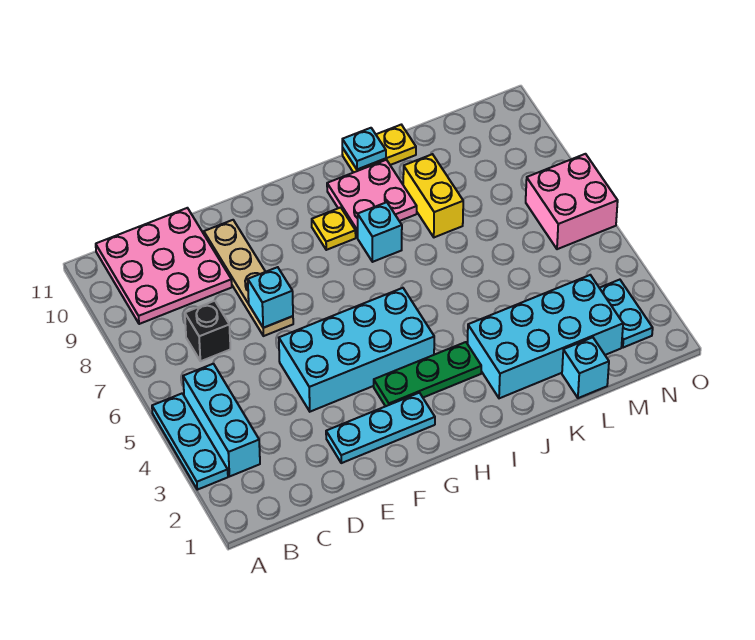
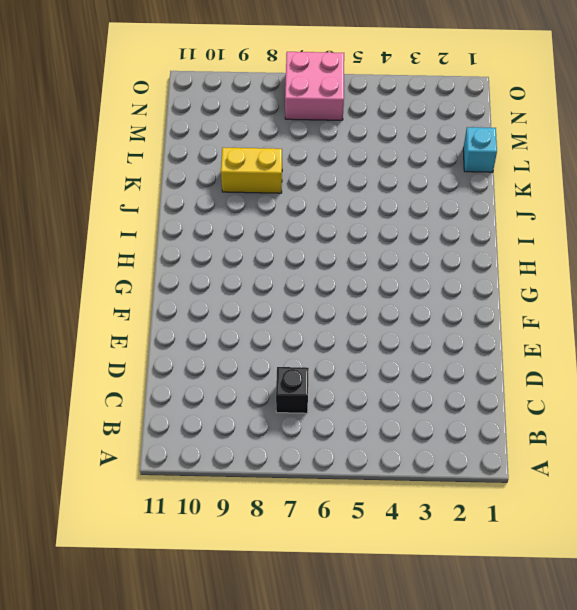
none -> cyan 1x3 plate [152,394,228,490]
none -> cyan 1x3 brick [183,364,260,476]
none -> pink 3x3 plate [96,208,232,324]

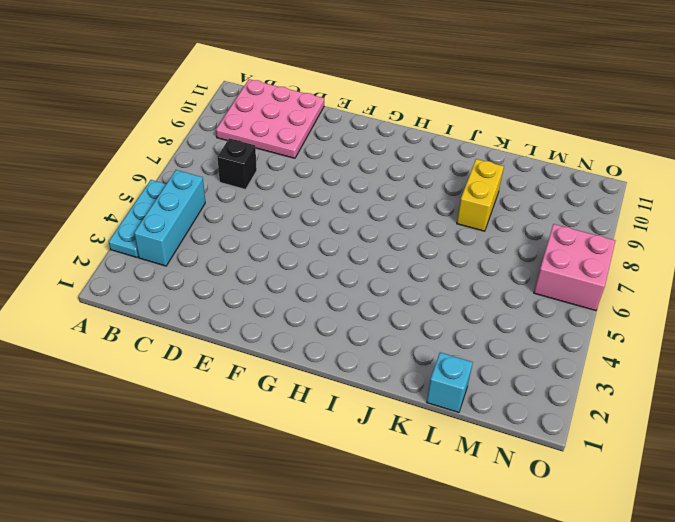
none -> cyan 1x3 plate [326,393,435,463]
none -> cyan 2x4 brick [279,288,434,412]
none -> tan 1x4 plate [204,220,293,336]

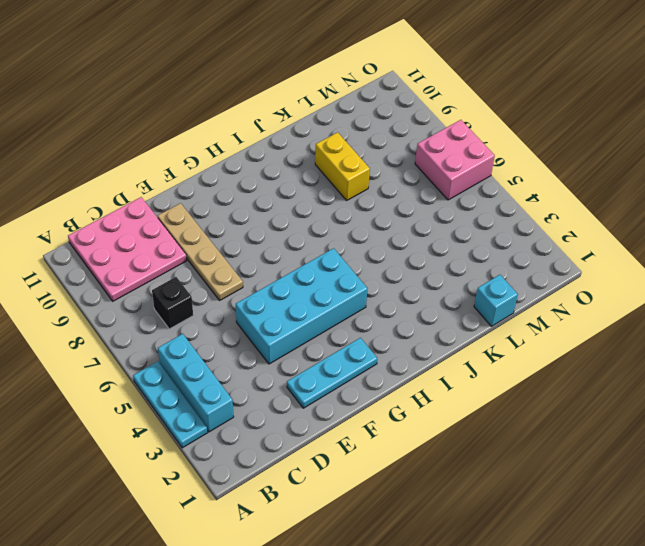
none -> green 1x3 plate [374,342,481,406]
none -> yellow 1x1 plate [312,207,356,250]
none -> cyan 1x1 brick [358,202,402,262]

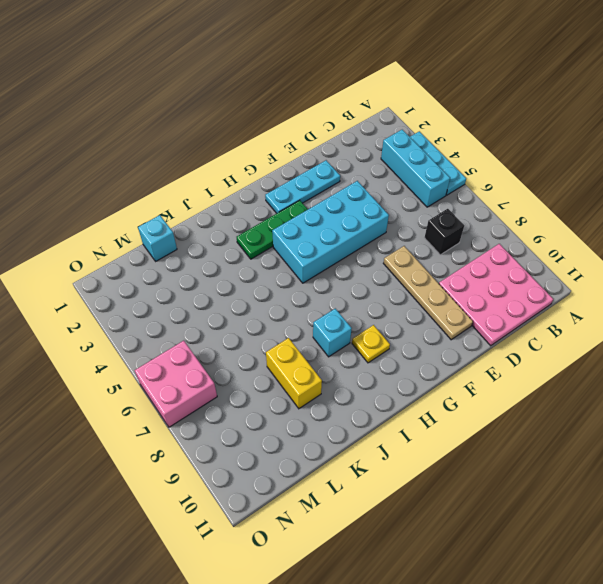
none -> pink 2x2 plate [327,160,417,238]
none -> cyan 2x4 brick [467,275,623,398]
none -> yellow 1x2 plate [342,125,416,173]

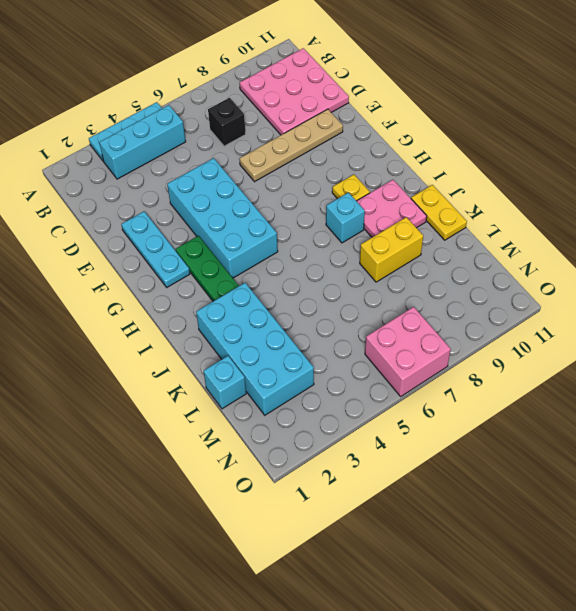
none -> cyan 1x2 plate [600,280,653,348]
none -> cyan 1x1 brick [248,267,293,328]
none -> cyan 1x1 plate [342,128,386,169]

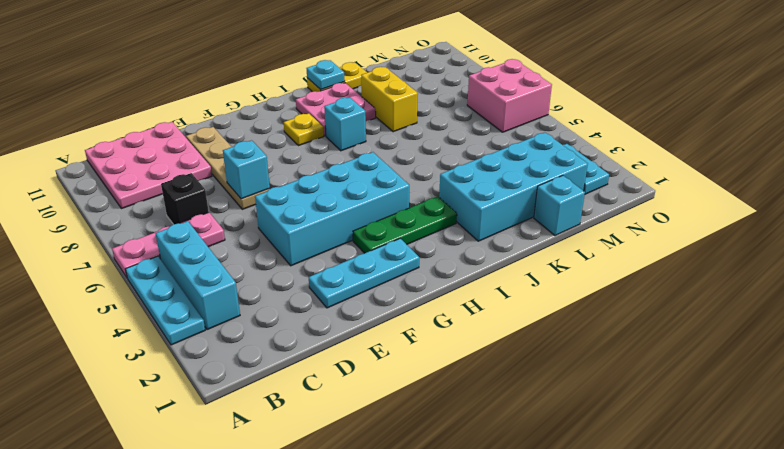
pink 1x3 plate [112,213,225,277] -> none

